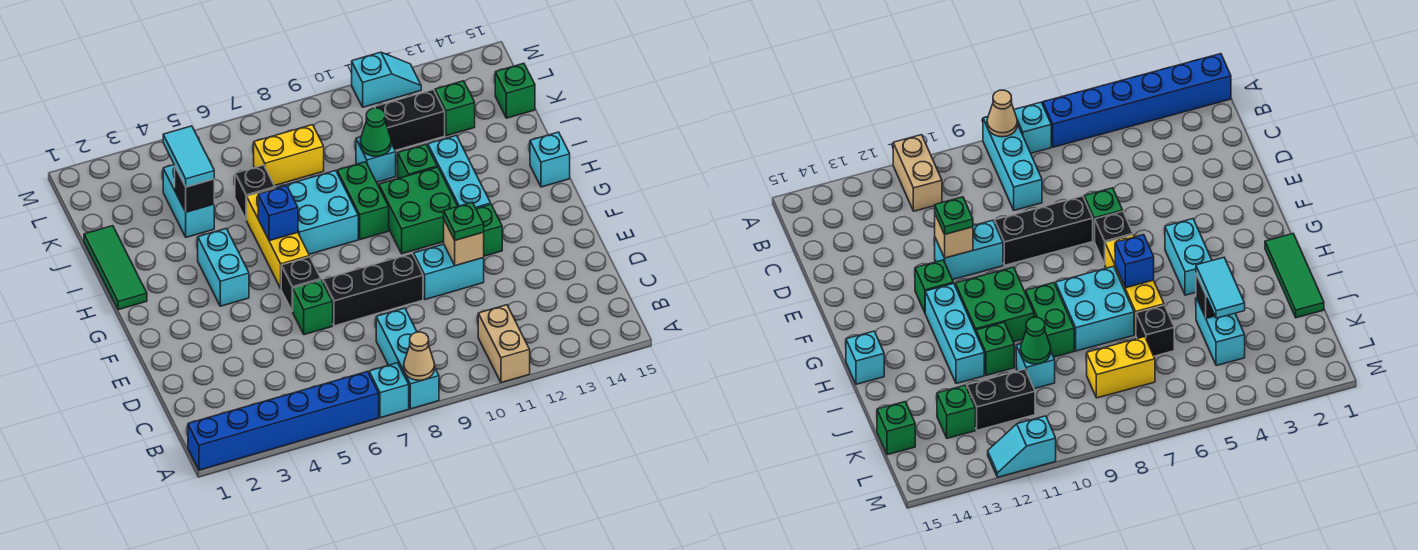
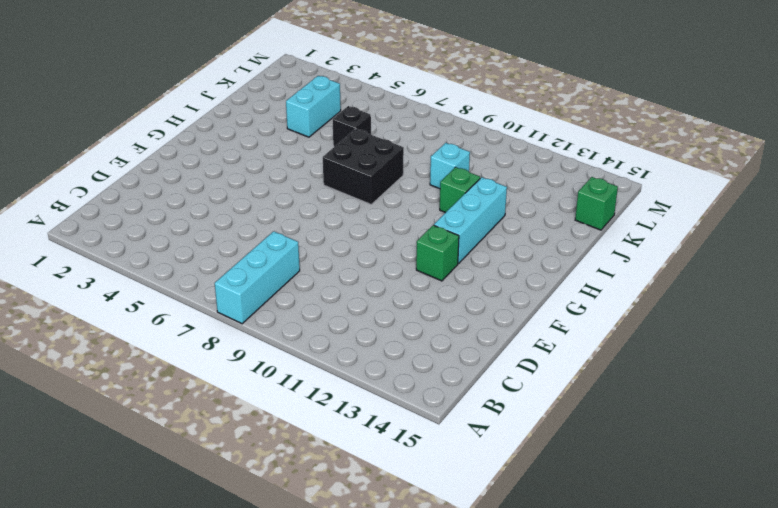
black 2x2 brick [323,129,404,204] -> cyan 2x2 brick [277,170,358,254]
none -> blue 1x6 brick [188,372,379,470]
none -> cyan 1x1 brick [369,363,409,418]
none -> tan 1x2 brick [478,305,530,383]
none -> green 1x1 brick [292,280,333,335]

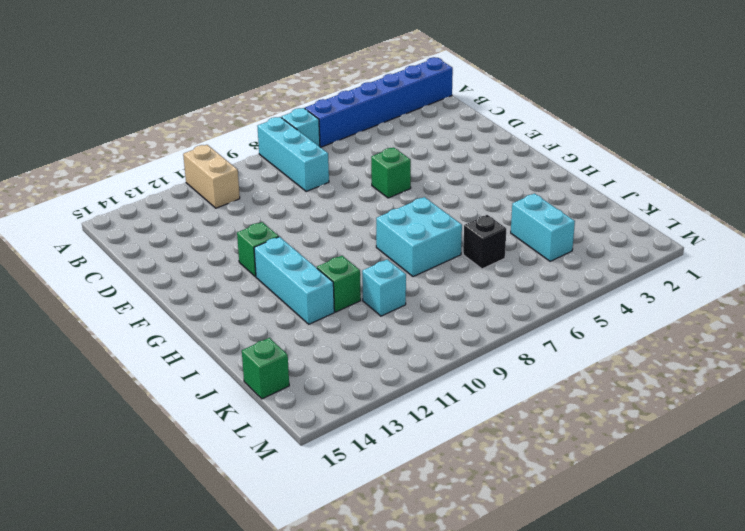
none -> black 1x3 brick [323,254,423,326]
none -> cyan 1x2 brick [414,244,484,300]
none -> black 1x1 brick [281,257,321,311]
none -> cyan 1x2 brick [198,229,249,306]

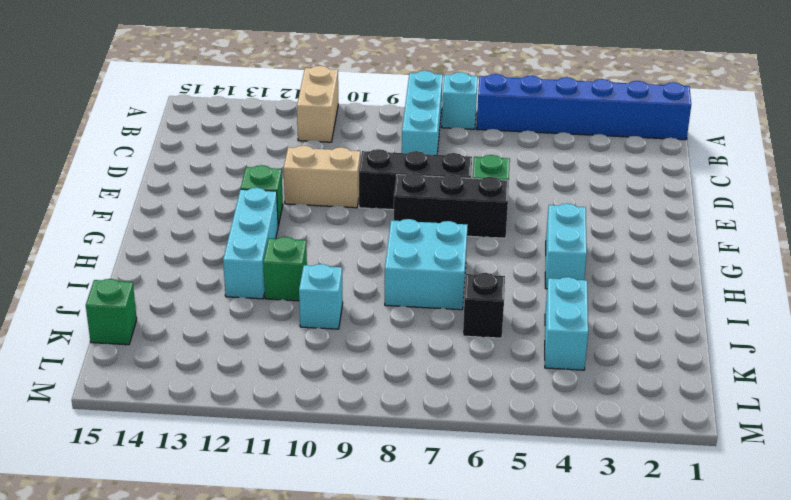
tan 1x2 brick [284,146,360,208] -> cyan 1x2 brick [414,244,484,300]
black 1x3 brick [394,173,509,238] -> black 1x1 brick [281,257,321,311]
none -> yellow 1x3 brick [247,188,309,288]
none -> green 2x2 brick [379,167,458,254]
none -> green 1x3 tile [84,226,147,310]
none -> green 1x2 brick [337,162,389,240]

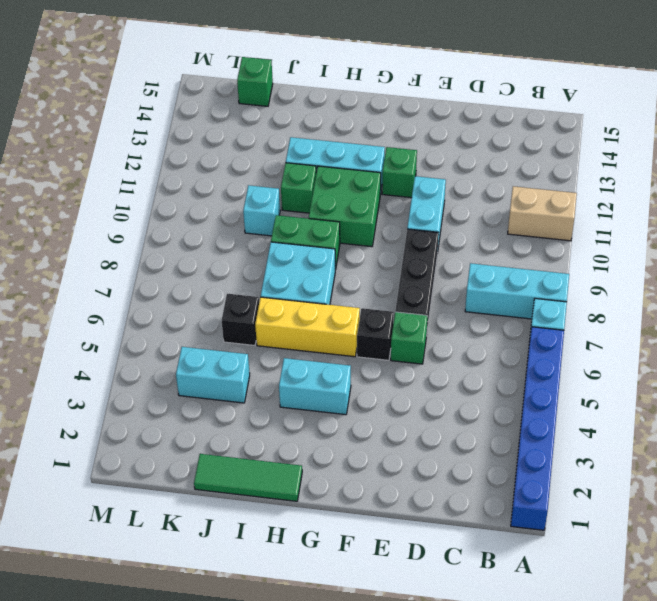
none -> cyan 1x1 brick [530,132,570,187]
none -> yellow 1x2 brick [254,125,324,186]
none -> black 1x2 brick [375,90,445,151]
none -> green 1x1 brick [435,81,475,136]

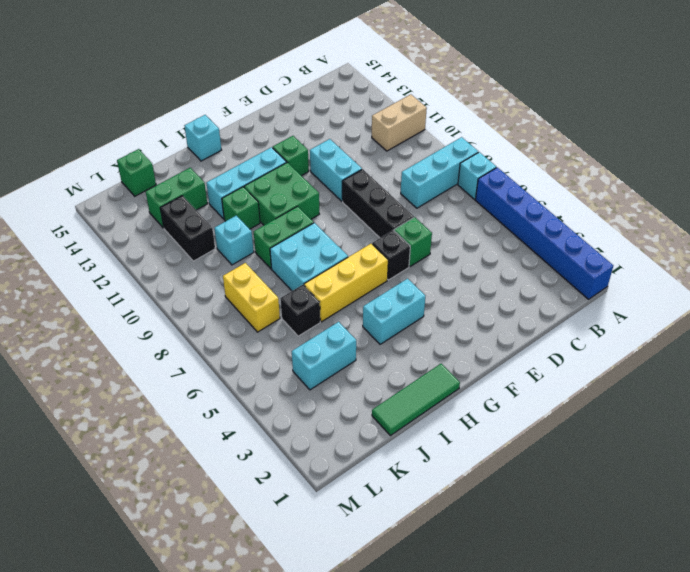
green 1x2 brick [146,168,207,228] -> green 1x1 brick [435,81,475,136]
none -> cyan 1x2 slope [352,52,421,107]
none -> tan 1x1 cone [404,332,435,380]
none -> tan 1x1 brick [444,220,484,266]
none -> blue 1x1 brick [258,186,298,241]

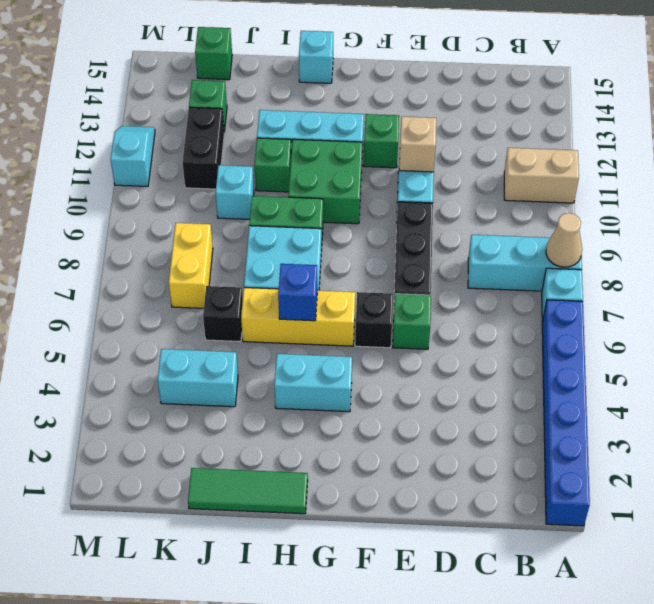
none -> black 1x1 brick [175,167,214,212]
none -> green 1x1 cone [360,108,391,156]
none -> green 1x1 plate [444,202,484,240]
none -> cyan 1x2 tile [163,126,214,187]

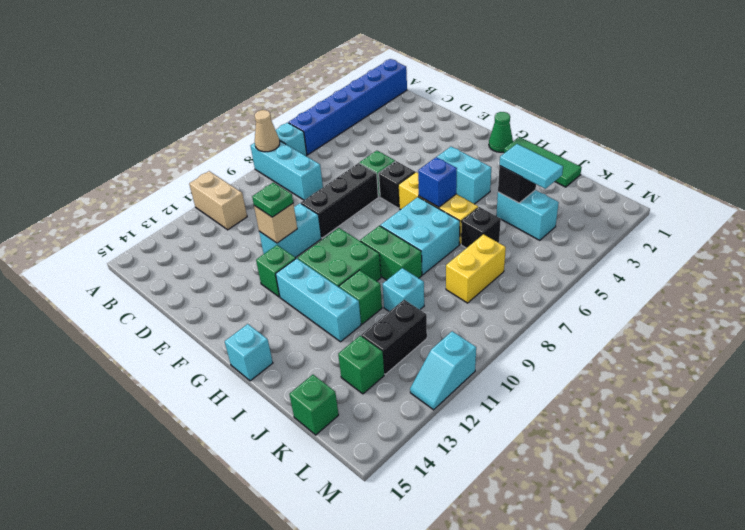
green 1x1 cone [489,112,513,152] -> green 1x1 cone moved to [360,108,391,156]

